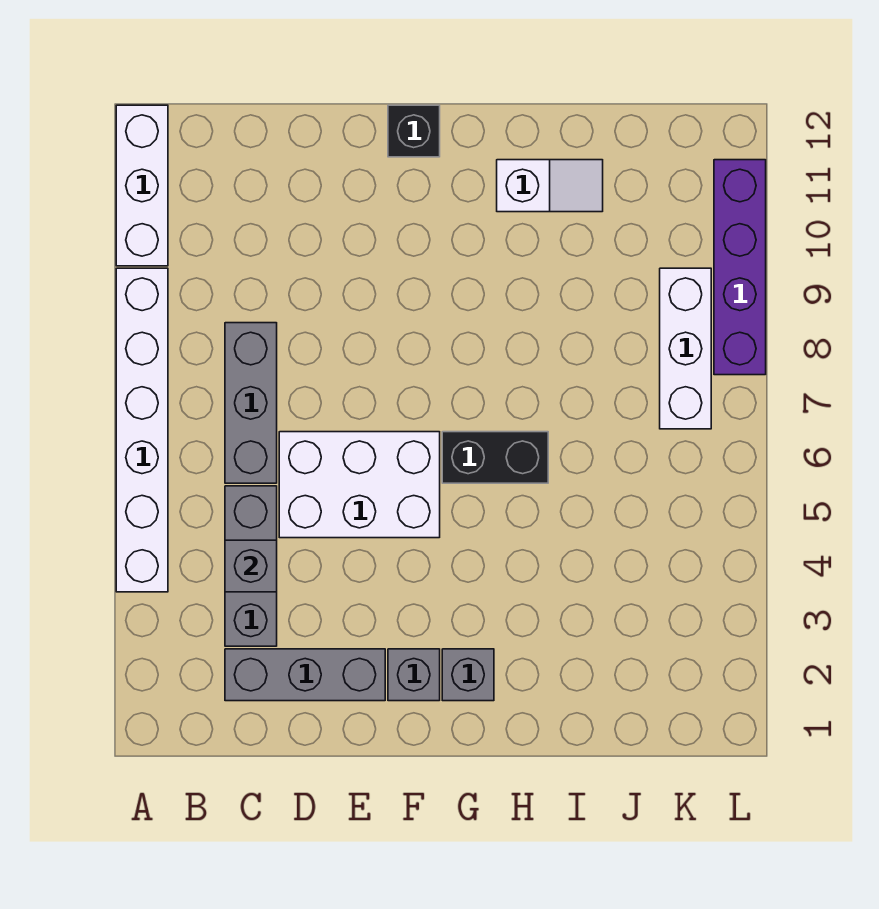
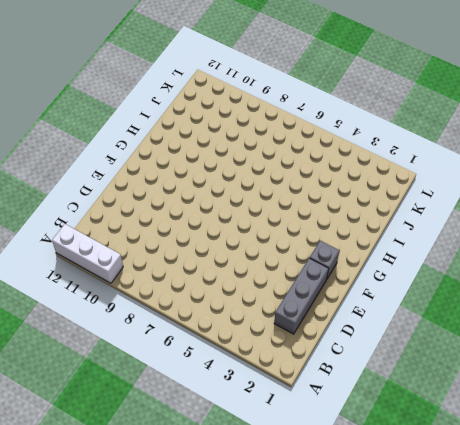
none -> white 1x6 brick [116,268,168,592]
none -> grey 1x3 brick [225,486,277,646]
none -> grey 1x3 brick [225,323,277,483]

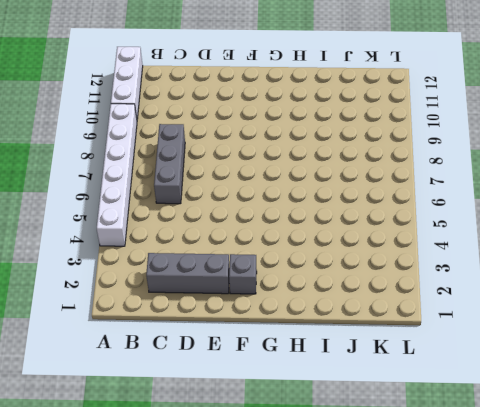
none -> grey 1x3 brick [225,486,277,646]
none -> white 2x3 brick [279,432,440,538]
none -> black 1x1 brick [388,105,440,157]

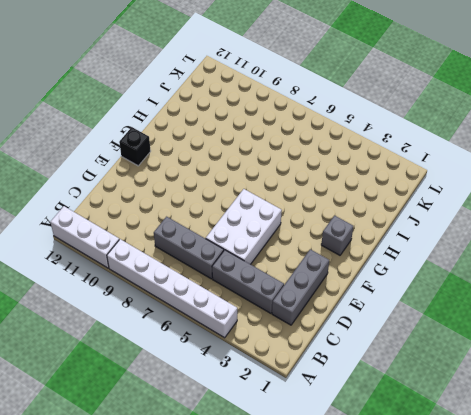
none -> grey 1x1 brick [388,649,440,701]
none -> black 1x2 brick [442,432,548,483]
none -> white 1x2 slope [497,160,603,212]

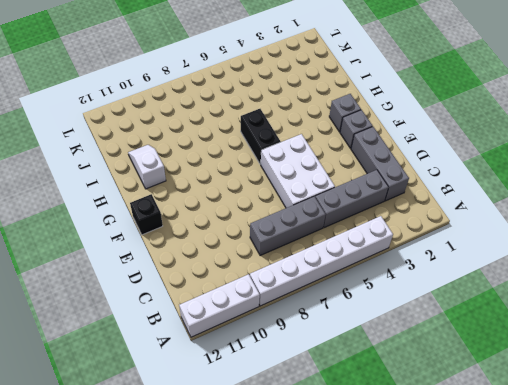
none -> white 1x3 brick [660,268,711,429]
none -> purple 1x4 brick [714,160,766,375]
none -> grey 1x1 brick [225,540,277,592]

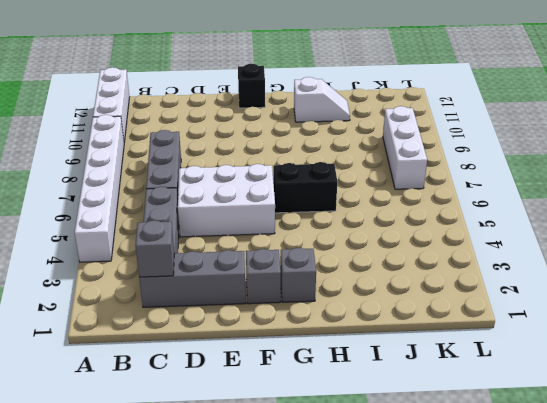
grey 1x1 brick [135,220,174,277] -> grey 1x1 brick moved to [225,540,277,592]
none -> purple 1x4 brick [714,160,766,375]

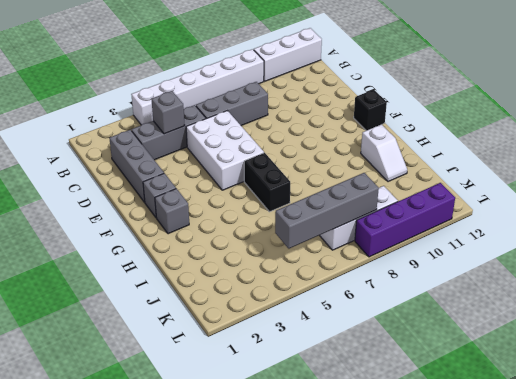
grey 1x4 brick [275,173,379,249] -> none

